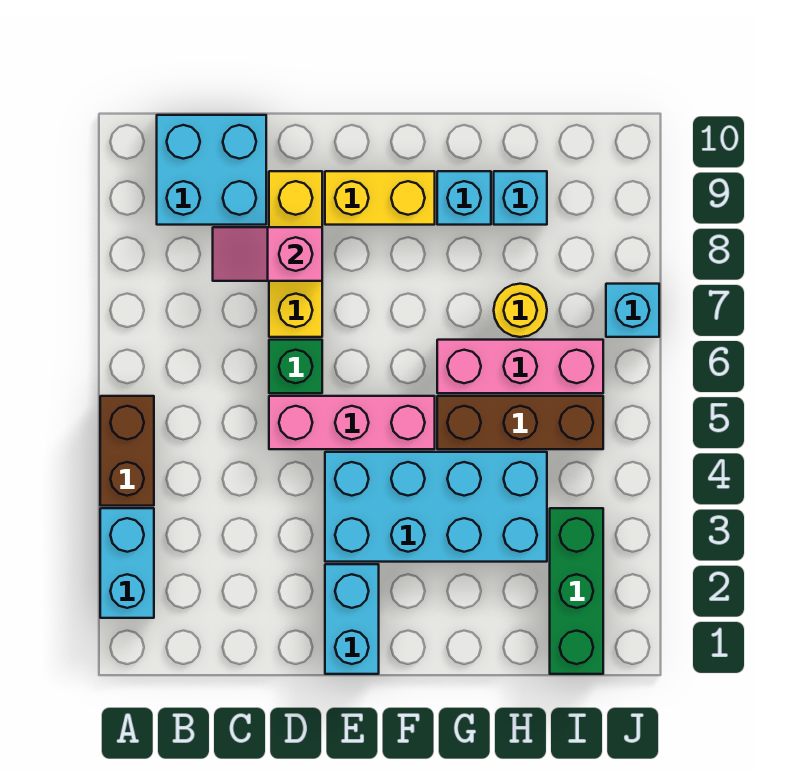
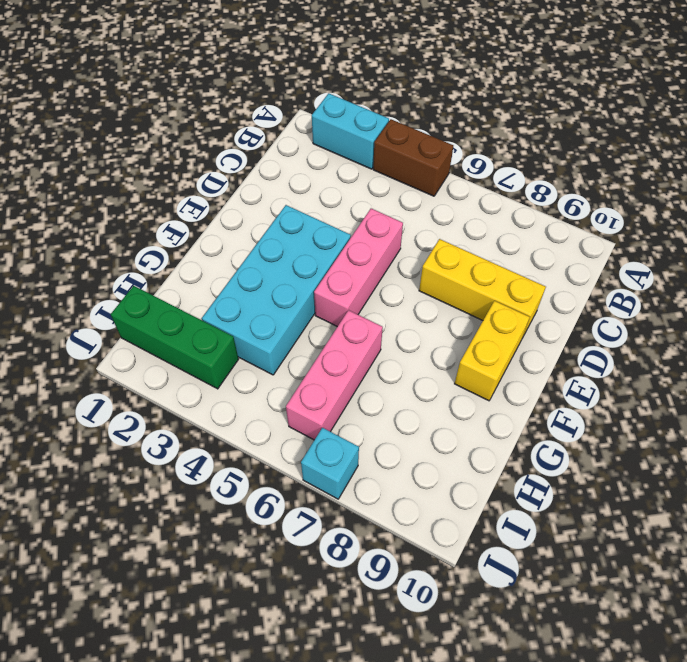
none -> cyan 2x2 brick [157,115,266,225]
none -> green 1x1 brick [269,340,322,393]
none -> cyan 1x2 brick [325,564,379,674]

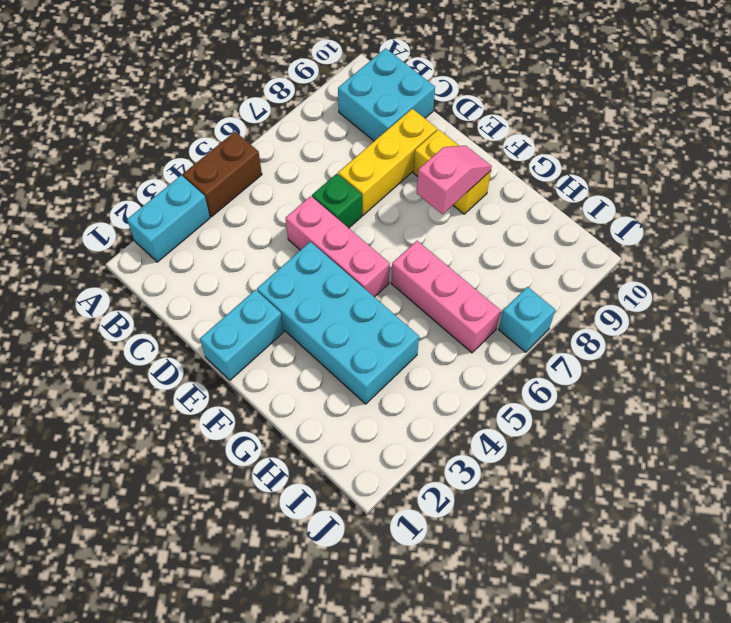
pink 1x2 slope [417,146,492,214] -> pink 1x2 slope turned to [213,227,322,281]
none -> brown 1x3 brick [437,396,603,449]
none -> cyan 1x1 brick [437,171,491,225]
none -> yellow 1x1 round brick [494,284,547,337]

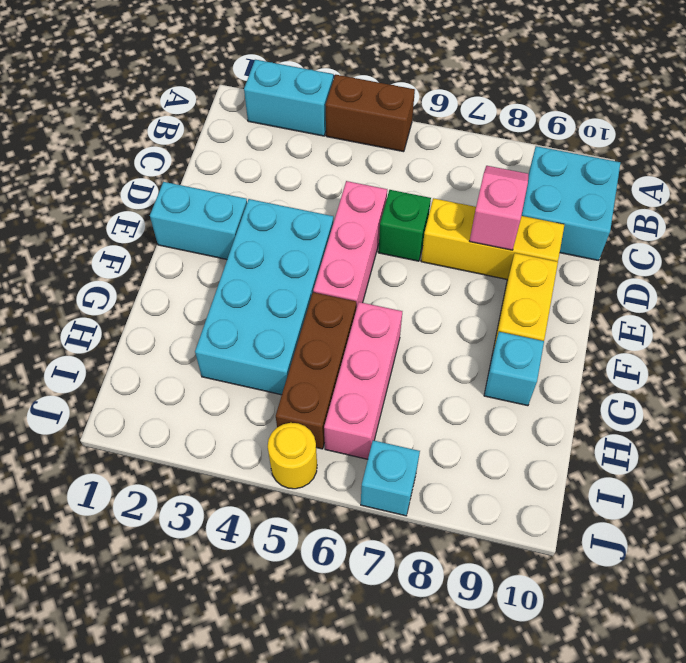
yellow 1x1 round brick [268,423,317,489] -> yellow 1x1 round brick moved to [494,284,547,337]
none -> cyan 1x1 brick [494,171,547,225]
none -> green 1x3 brick [550,508,603,674]

